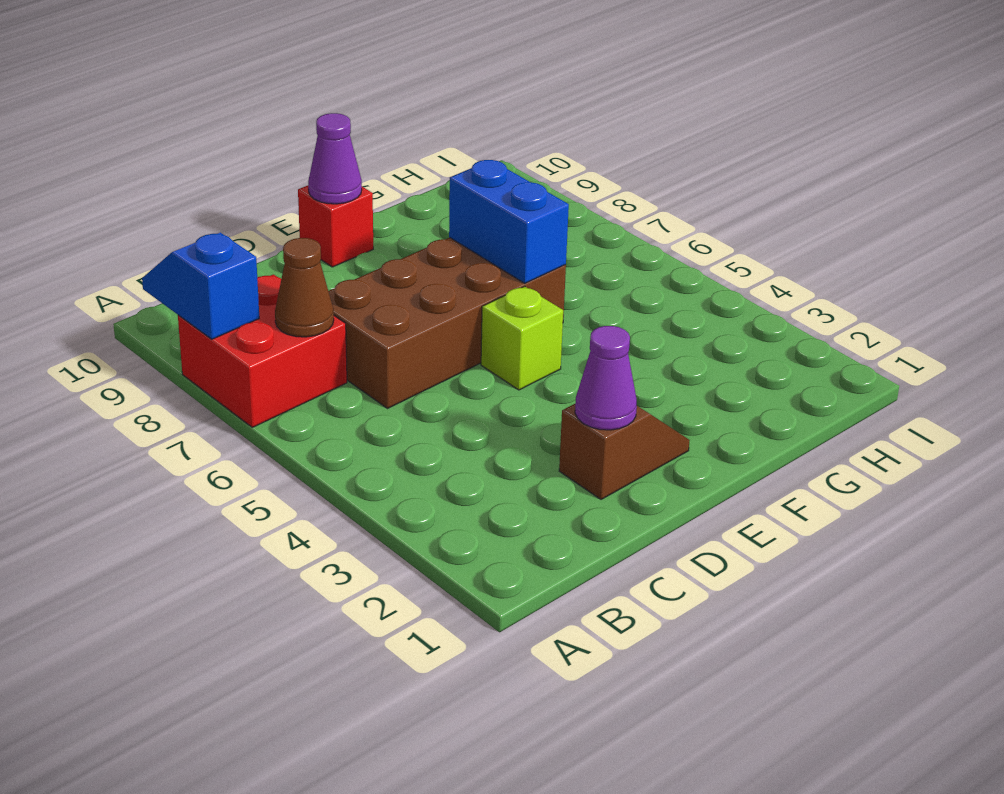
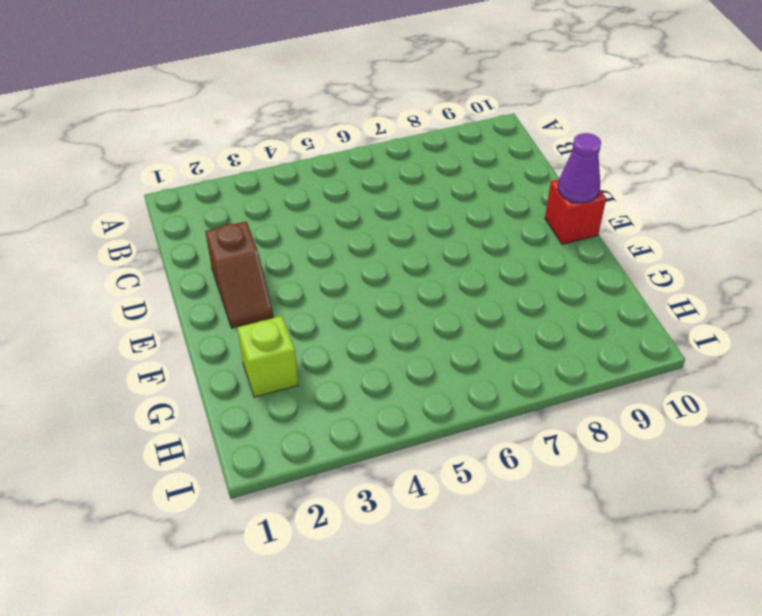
lime 1x1 brick [237,316,298,397] -> lime 1x1 brick moved to [481,286,563,390]
none -> red 2x2 brick [178,274,347,427]
none -> brown 2x4 brick [328,238,566,408]

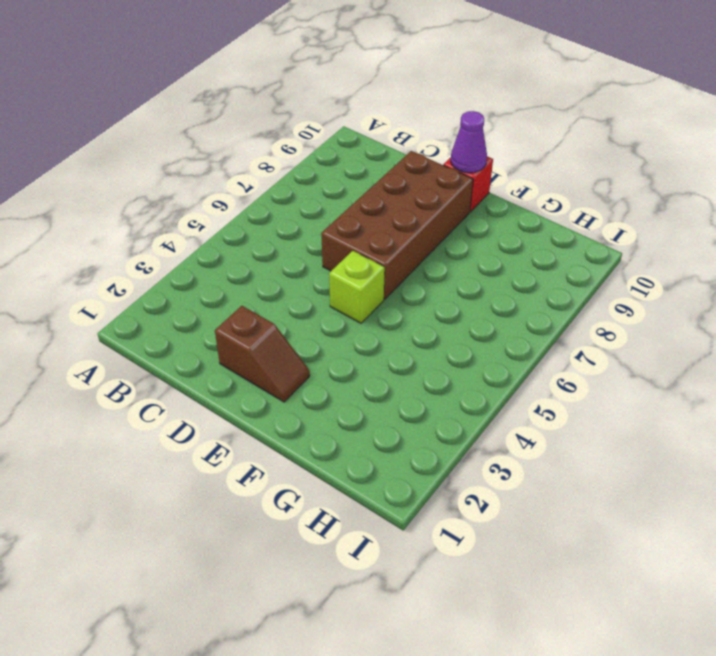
brown 2x4 brick [321,151,473,299] -> brown 2x4 brick turned to [328,238,566,408]
none -> red 2x2 brick [178,274,347,427]
none -> blue 1x2 slope [142,233,259,339]

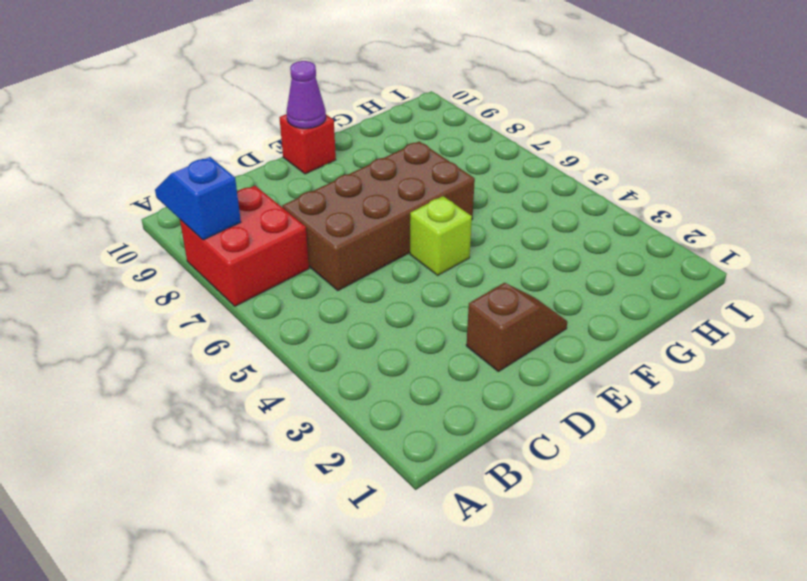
none -> brown 1x1 cone [275,238,334,337]
none -> purple 1x1 cone [575,326,637,430]

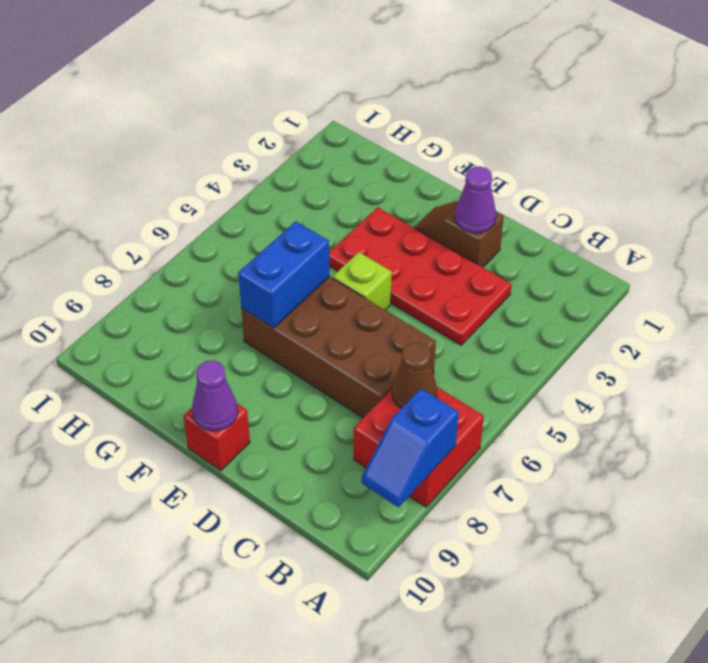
red 2x4 plate [329,207,512,345] -> none

